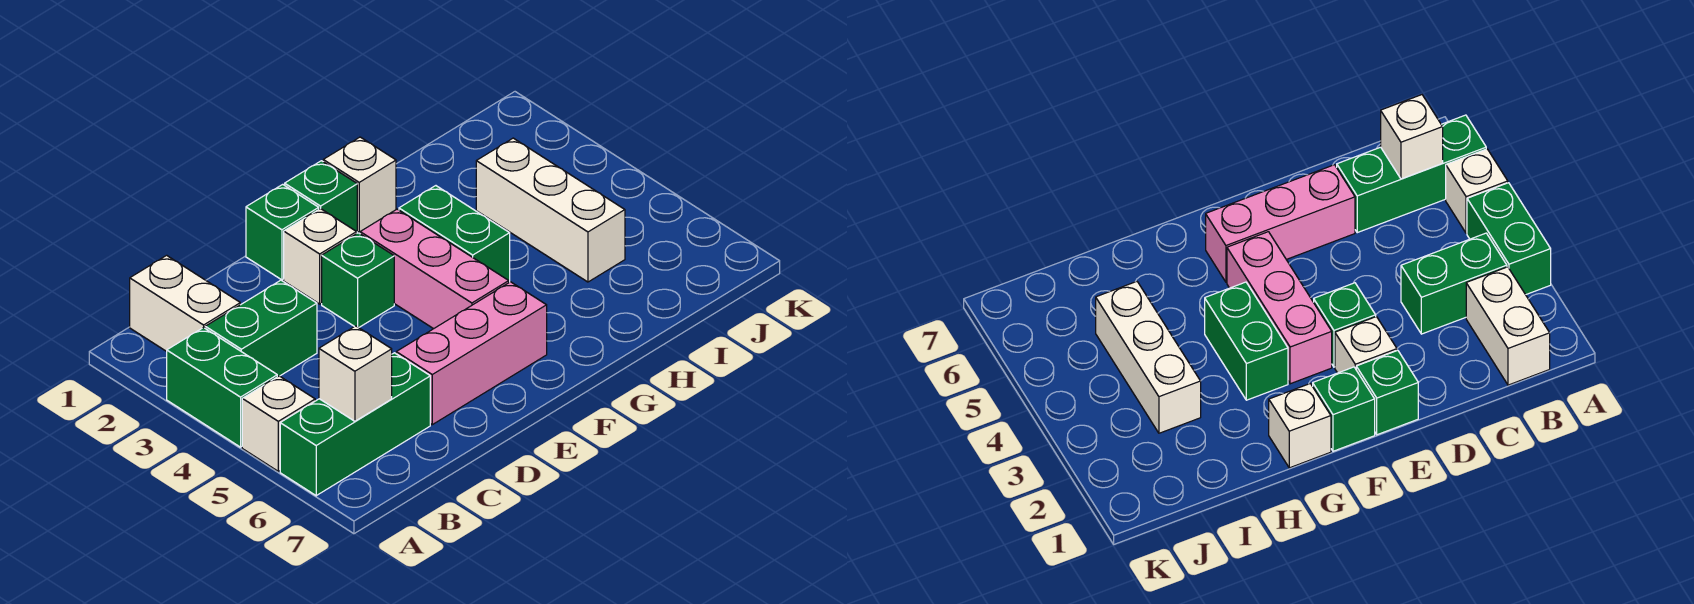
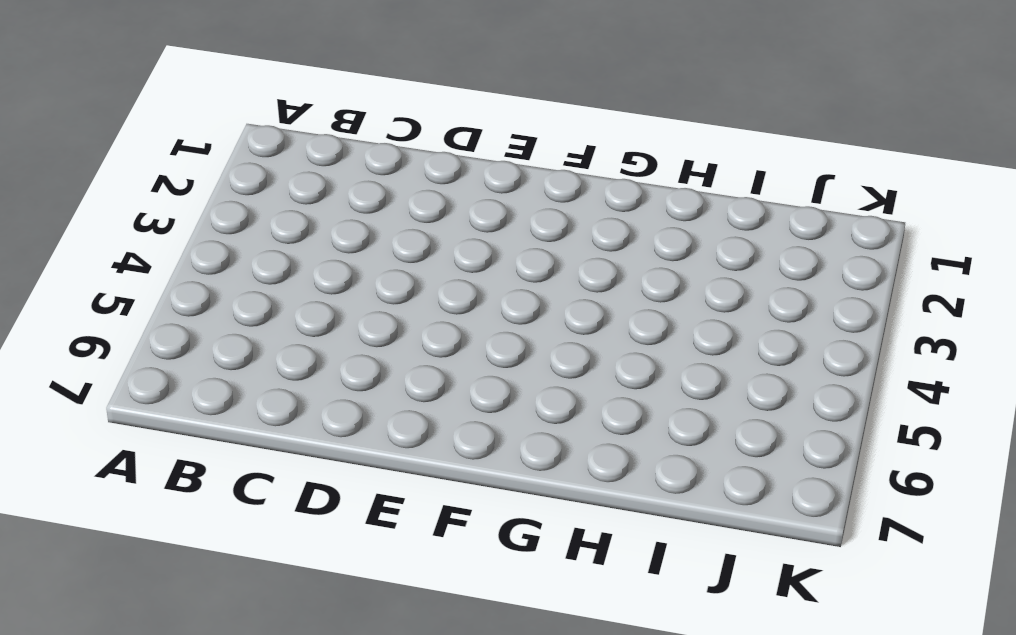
none -> green 1x2 brick [167,327,277,447]
none -> white 1x1 brick [242,376,315,471]
none -> green 1x3 brick [280,353,430,496]

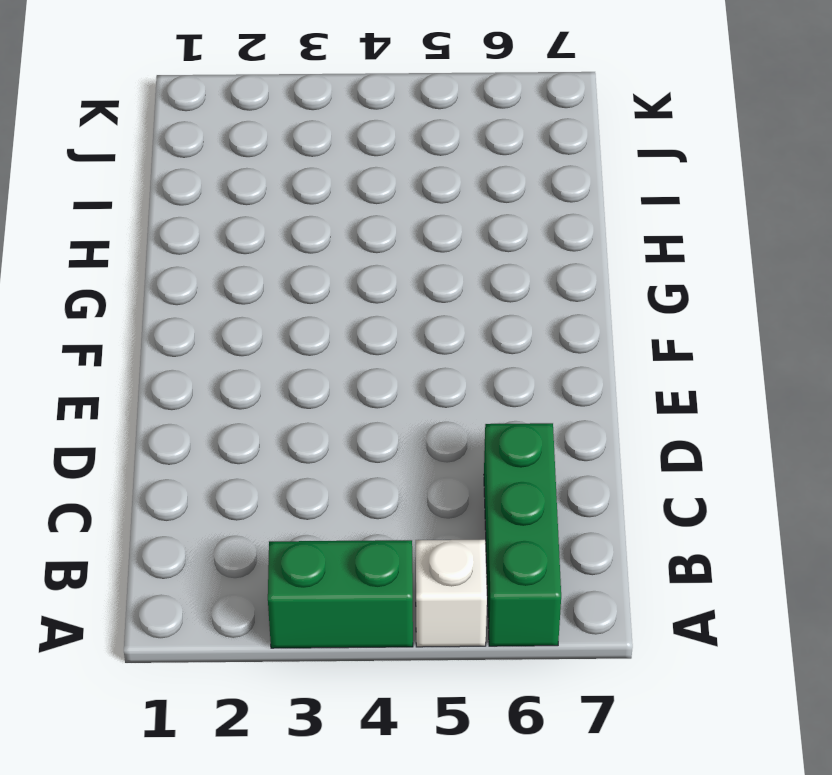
none -> white 1x2 brick [130,255,240,352]
none -> green 1x2 brick [205,280,317,377]
none -> pink 1x3 brick [396,282,547,425]

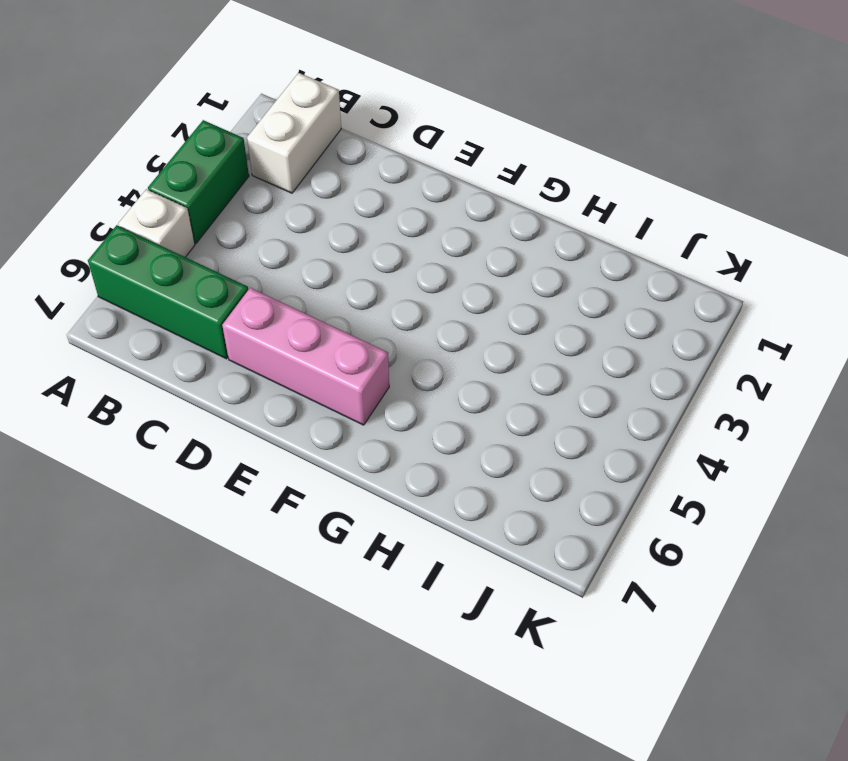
none -> green 1x2 brick [205,280,317,377]
none -> green 1x1 brick [246,184,319,280]
none -> white 1x1 brick [284,209,357,304]

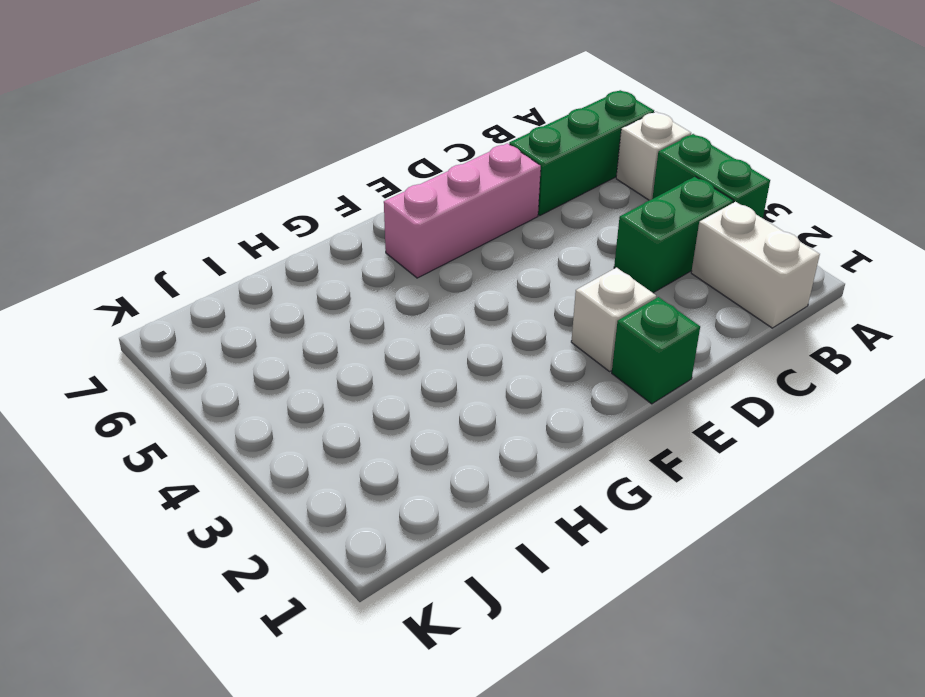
none -> green 1x1 brick [322,233,394,328]
none -> green 1x1 brick [285,161,357,232]
none -> pink 1x3 brick [360,209,509,329]

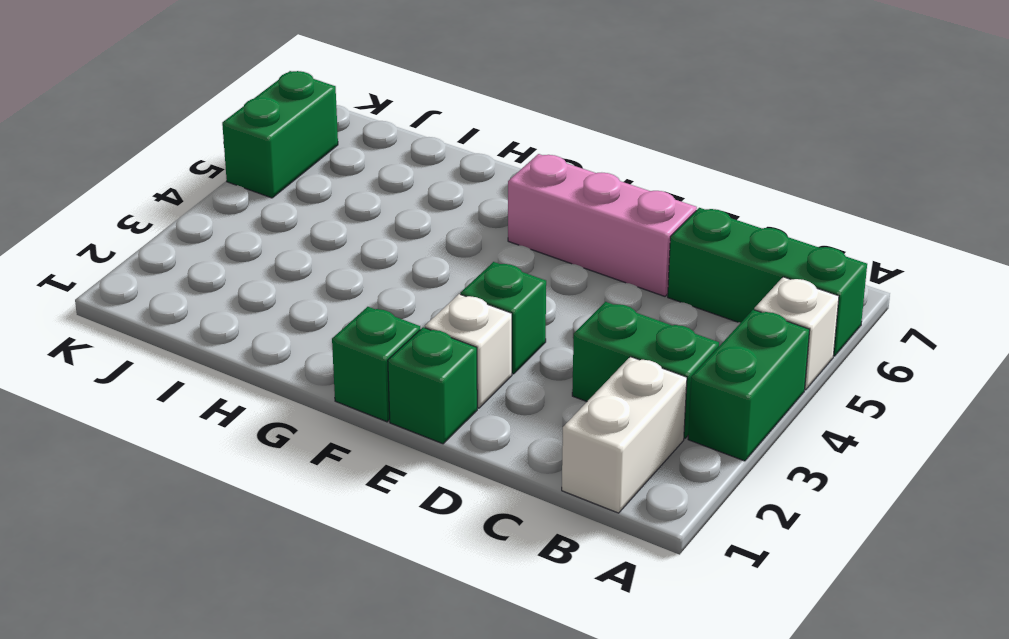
green 1x2 brick [222,71,338,198] -> green 1x2 brick moved to [399,186,510,282]
none -> pink 1x3 brick [360,209,509,329]
none -> white 1x1 brick [323,137,396,232]
none -> white 1x3 brick [476,138,625,282]

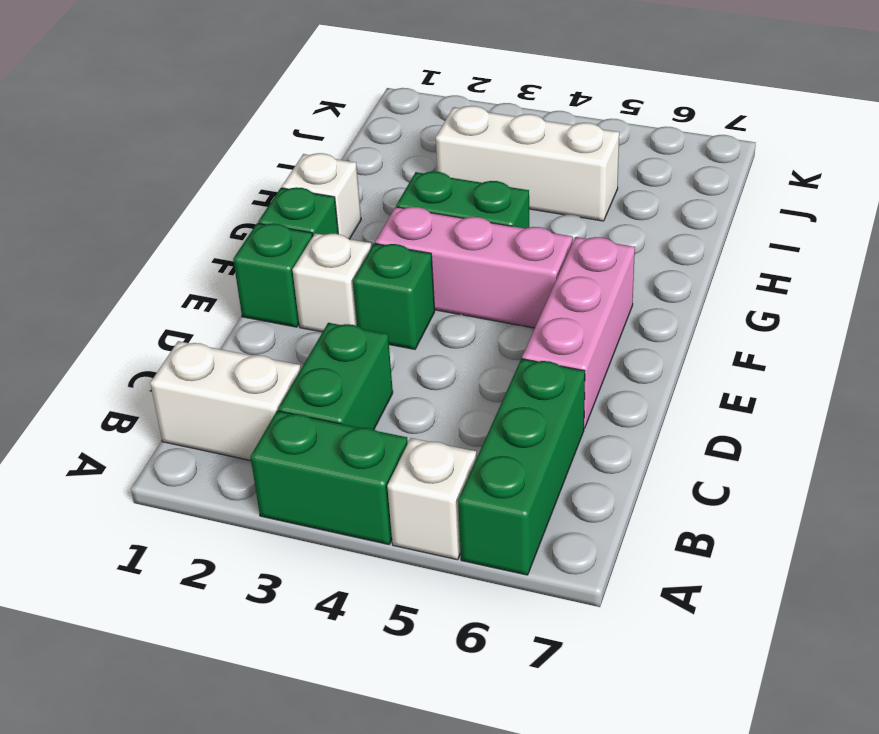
none -> white 1x1 brick [319,326,392,421]

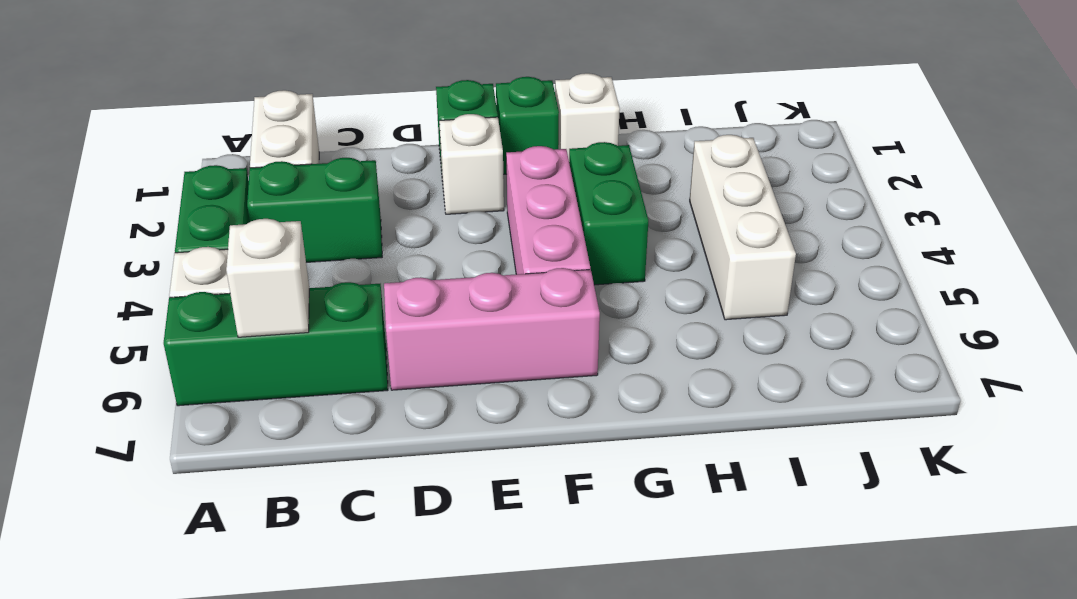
none -> green 1x1 brick [322,233,394,328]

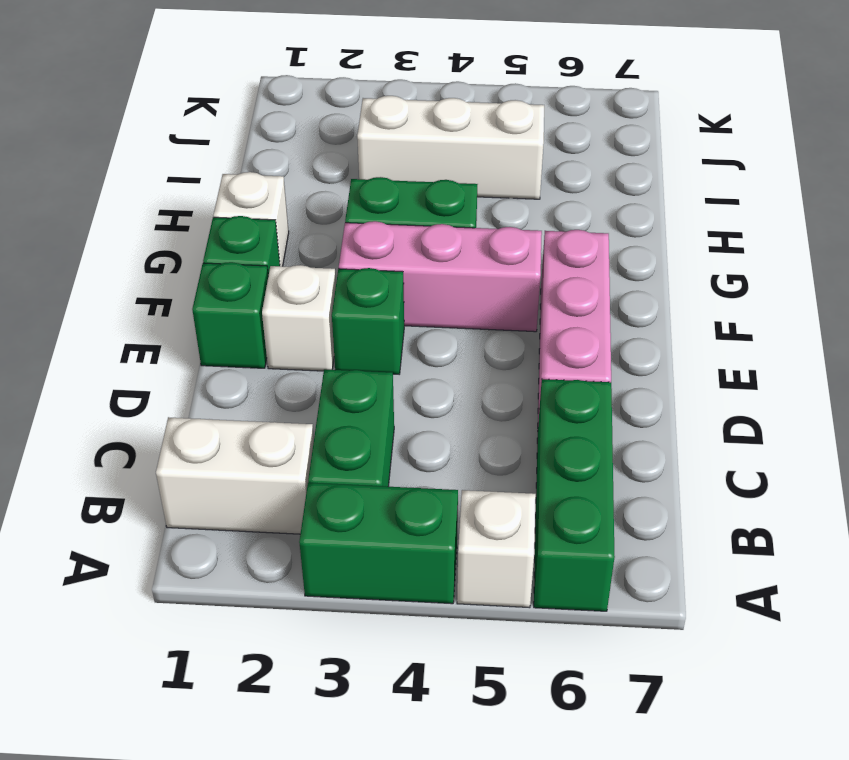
none -> white 1x1 brick [319,326,392,421]

